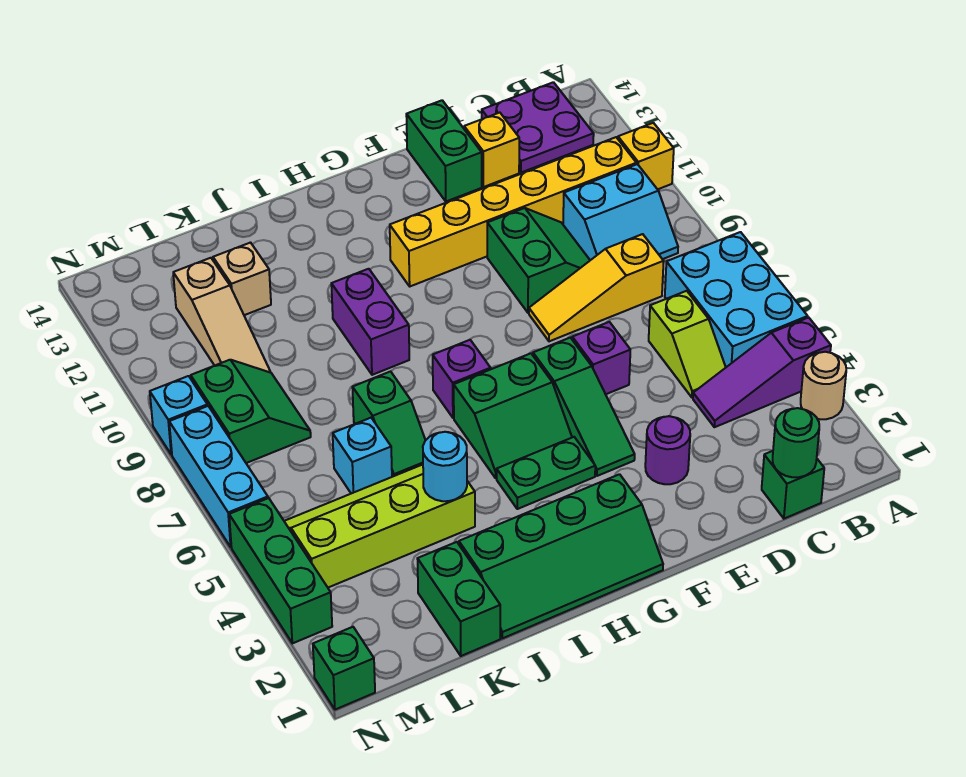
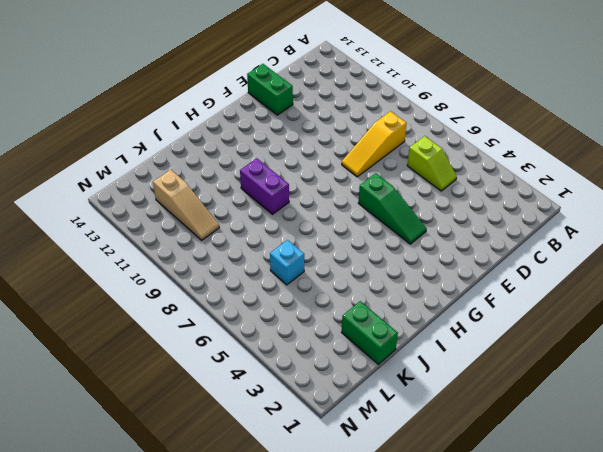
none -> tan 1x1 round brick [801,352,846,419]
none -> purple 1x3 slope [693,317,831,427]
none -> cyan 2x3 brick [665,232,808,367]
none -> yellow 1x1 brick [618,123,674,189]

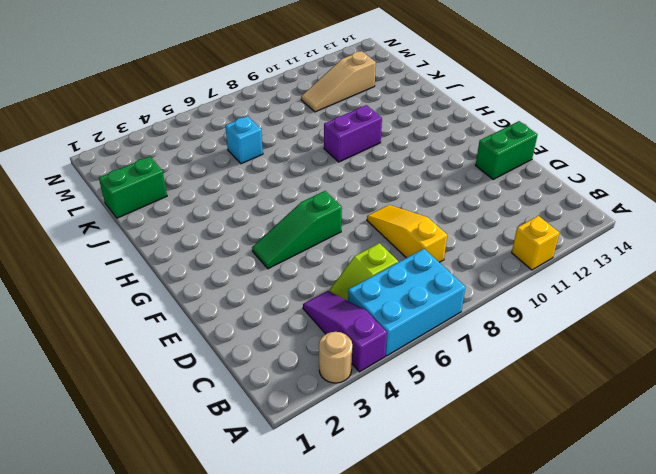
none -> cyan 2x2 slope [563,164,678,260]
none -> yellow 1x6 brick [390,137,636,286]
none -> purple 2x2 plate [482,82,594,173]
none -> green 1x1 brick [762,451,824,519]

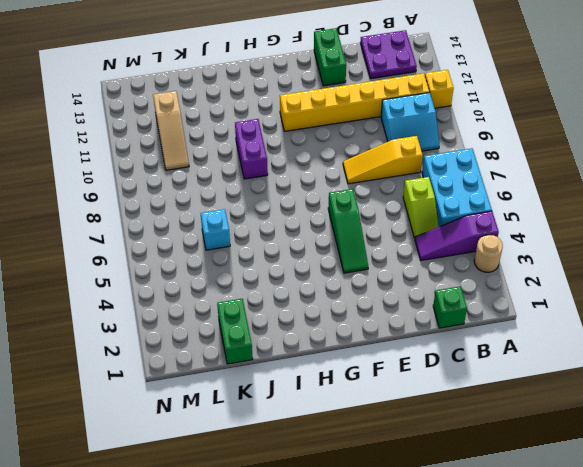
none -> green 2x2 slope [487,208,590,313]
none -> yellow 1x1 brick [464,113,519,187]
none -> purple 1x1 round brick [645,416,690,484]
none -> purple 1x1 brick [572,322,630,394]

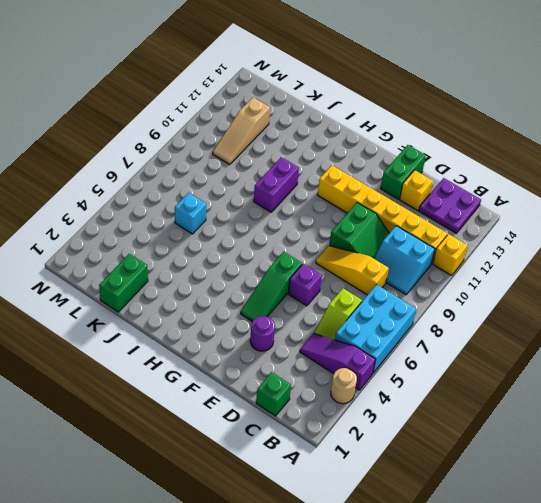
none -> green 2x4 slope [459,474,663,638]
none -> green 1x2 plate [497,437,595,509]
none -> green 2x2 slope [454,353,572,478]
none -> purple 1x1 brick [433,340,491,418]

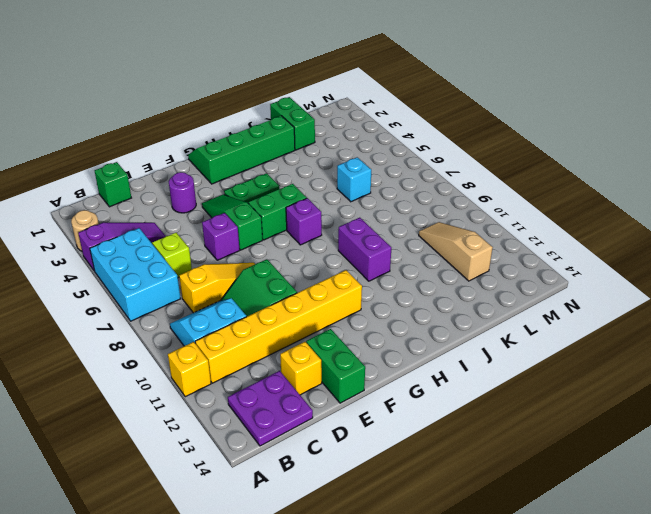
none -> lime 2x4 slope [284,465,475,588]
none -> green 1x2 slope [352,371,426,477]
none -> tan 1x1 brick [213,243,271,315]
none -> green 2x2 slope [191,360,311,463]

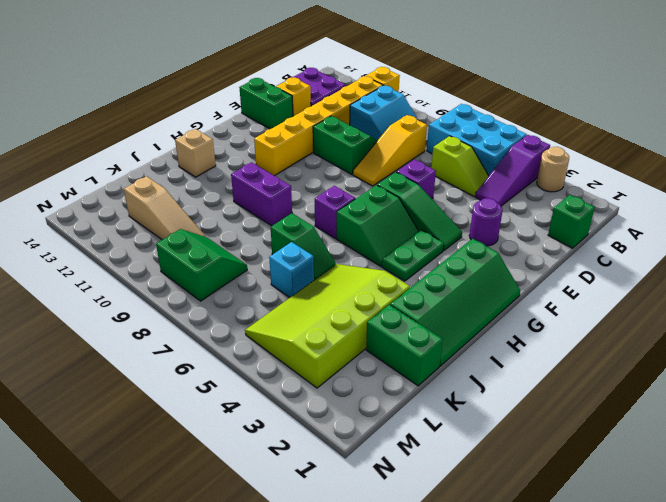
tan 1x1 brick [175,129,216,177] -> tan 1x1 brick moved to [213,243,271,315]
lime 3x4 slope [245,264,410,388] -> lime 2x4 slope [284,465,475,588]
none -> green 1x1 brick [313,627,375,710]
none -> green 1x3 brick [229,498,332,643]
none -> cyan 1x3 brick [169,406,268,547]
none -> cyan 1x1 brick [150,376,207,455]

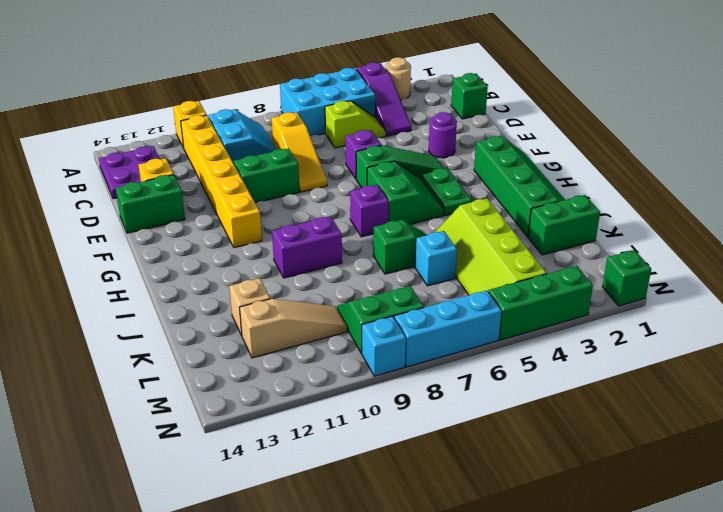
none -> green 1x1 round brick [773,408,819,477]
none -> cyan 1x1 round brick [423,432,467,501]

